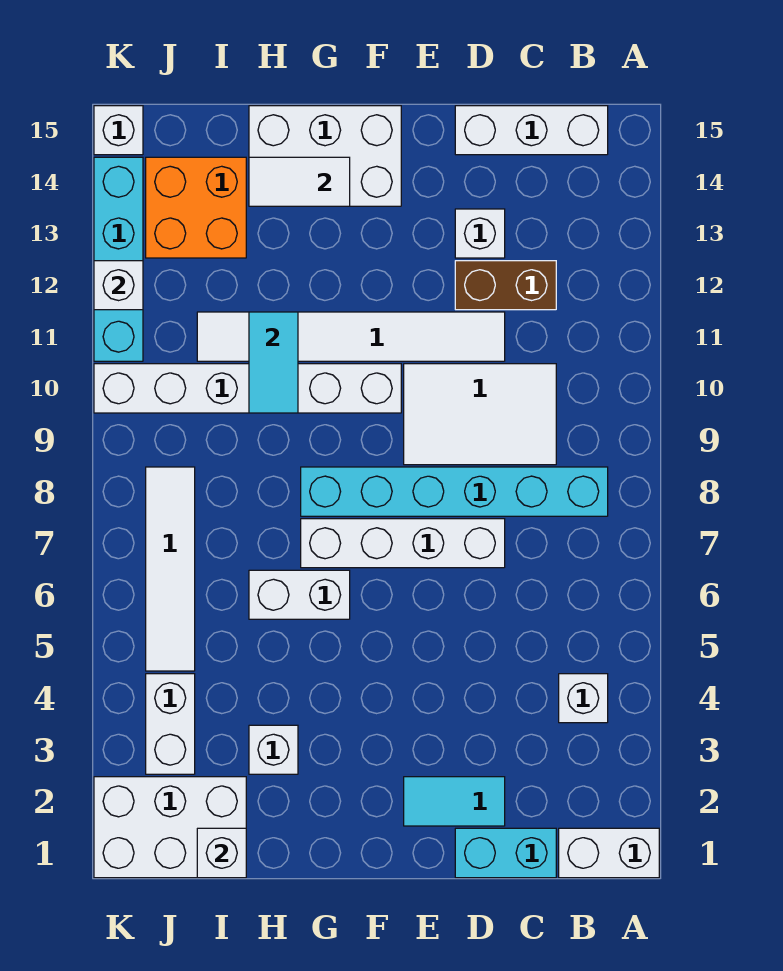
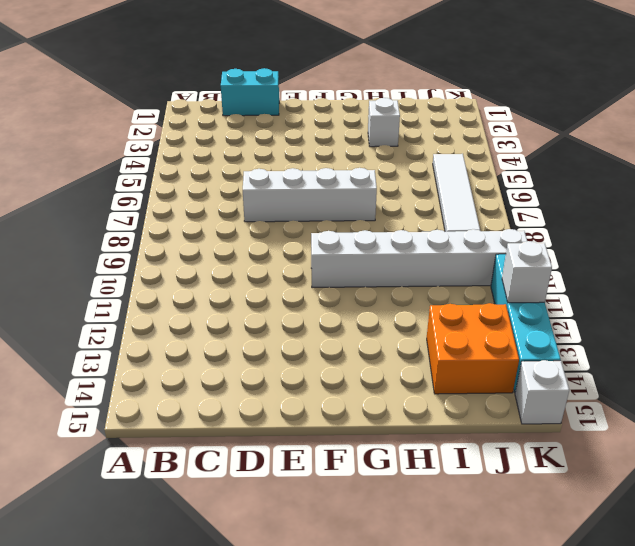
none -> white 1x2 brick [559,828,659,878]
none -> white 1x1 brick [559,674,608,723]
none -> cyan 1x6 brick [301,467,608,516]

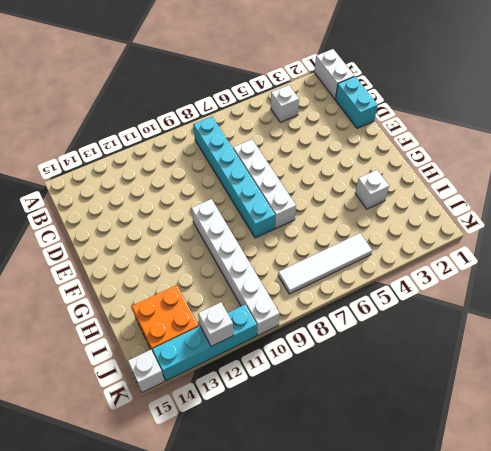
none -> white 1x3 brick [455,106,608,155]
none -> white 2x3 tile [404,364,556,465]
none -> brown 1x2 brick [455,261,556,310]

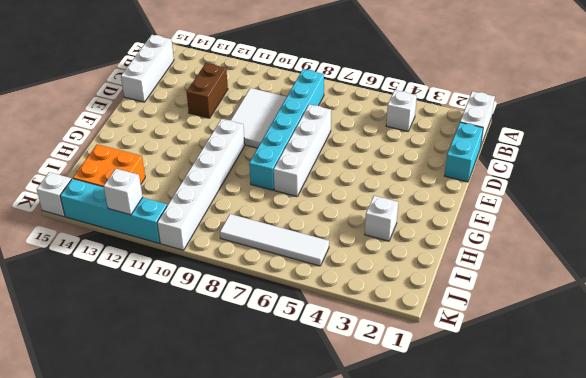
none -> cyan 1x2 tile [404,777,505,826]
none -> white 1x6 tile [197,312,505,361]
none -> white 1x1 brick [455,209,505,258]

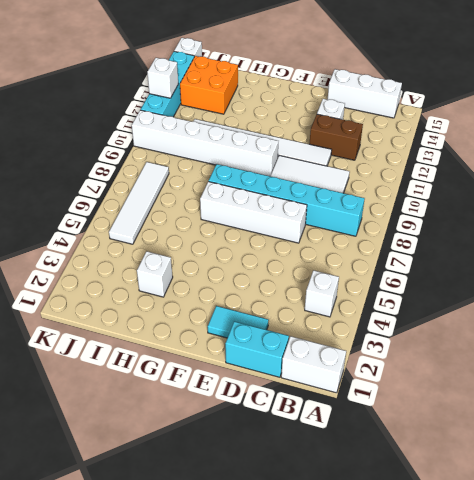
none -> white 2x3 brick [249,106,401,206]
none -> white 1x2 brick [249,570,350,619]
none -> white 2x3 brick [94,777,246,878]

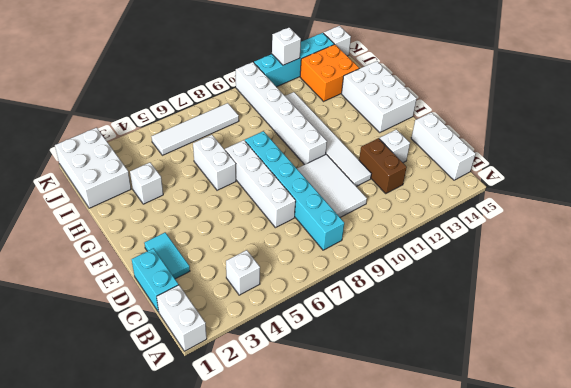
none -> white 1x2 brick [146,674,195,774]
none -> white 1x2 tile [249,157,350,206]
none -> cyan 1x2 tile [249,312,298,413]

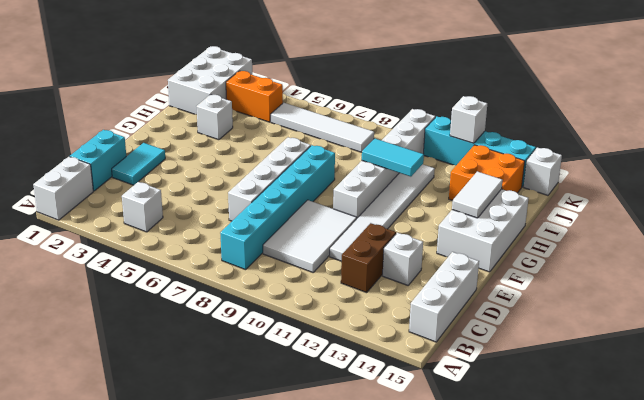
orange 1x2 brick [226,71,283,122] -> white 1x2 brick [146,674,195,774]
none -> white 1x2 brick [249,570,350,619]
none -> white 1x1 brick [197,828,246,878]

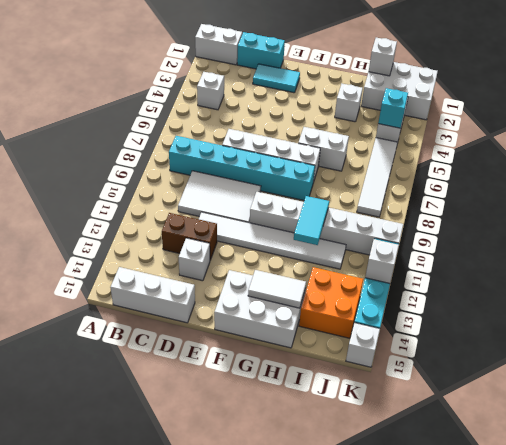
cyan 1x1 brick [378,88,408,128] -> none

